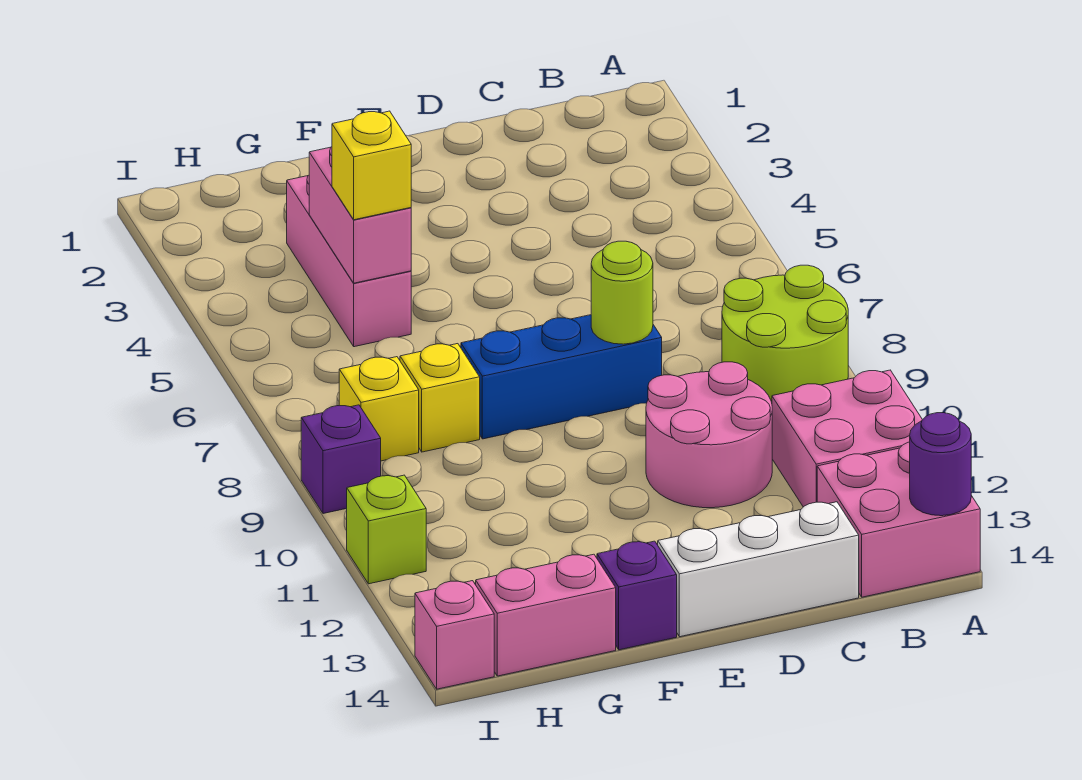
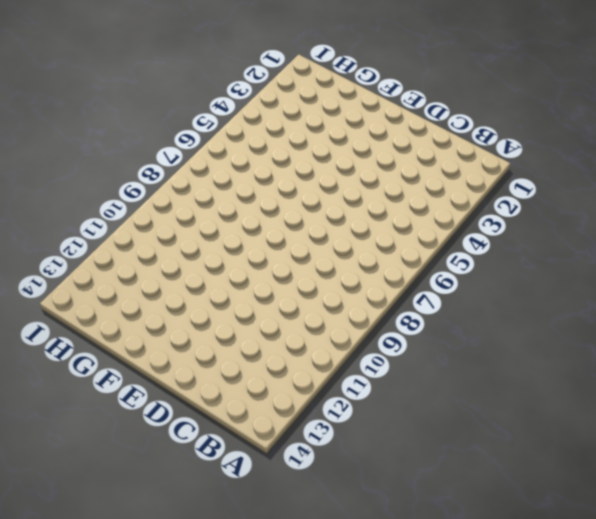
none -> lime 2x2 round brick [722,265,848,402]
none -> pink 2x2 brick [772,370,922,507]
none -> pink 2x2 brick [817,442,980,597]

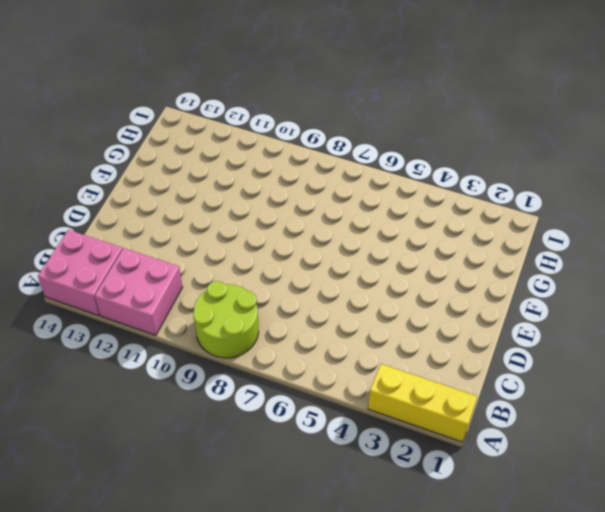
yellow 1x3 brick [368,364,477,442] -> none
none -> pink 2x2 round brick [646,362,772,508]
none -> white 1x3 brick [658,502,859,637]
none -> blue 1x3 brick [461,315,662,439]

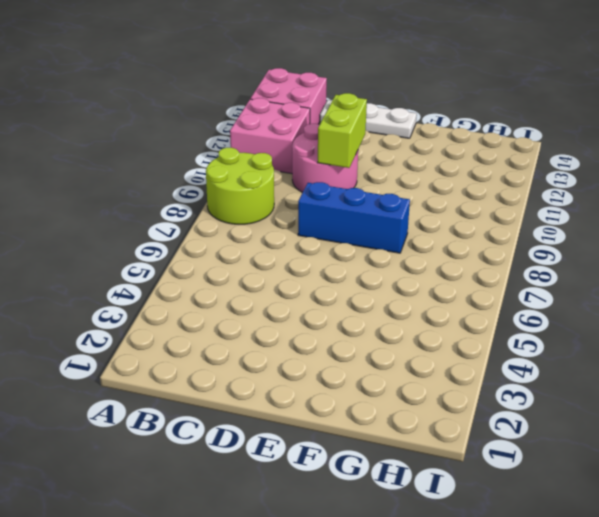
white 1x3 plate [320,100,417,138] -> white 1x3 brick [658,502,859,637]
lime 1x2 brick [317,93,367,168] -> none
none -> purple 1x1 brick [597,541,677,650]
none -> pink 1x3 brick [287,175,411,347]
none -> yellow 1x1 brick [400,344,480,452]

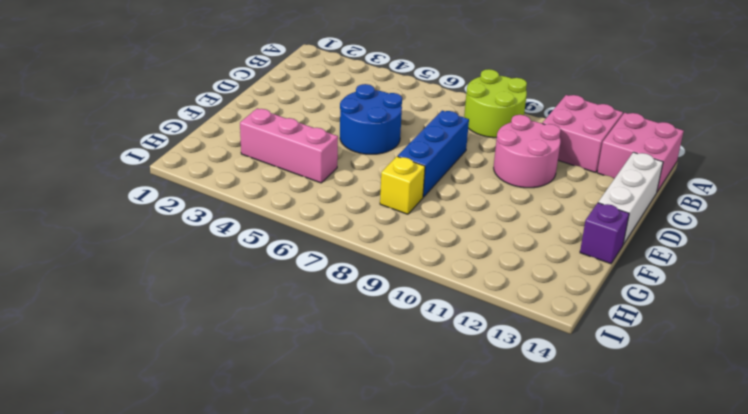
blue 2x2 round brick [340,84,402,154] -> none
none -> pink 1x2 brick [476,554,616,676]
none -> yellow 1x1 brick [339,357,419,461]
none -> purple 1x1 brick [301,405,381,514]

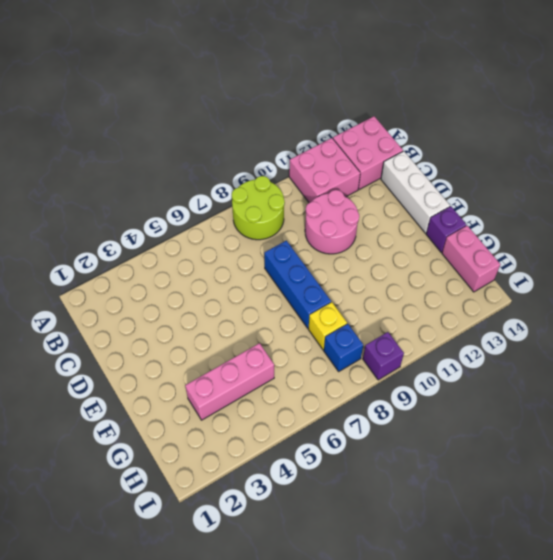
blue 1x1 brick [324,324,363,371] -> yellow 1x1 brick [339,357,419,461]
none -> lime 1x1 brick [347,475,426,584]
none -> pink 1x1 brick [415,581,494,689]
none -> purple 1x1 round brick [910,413,971,516]

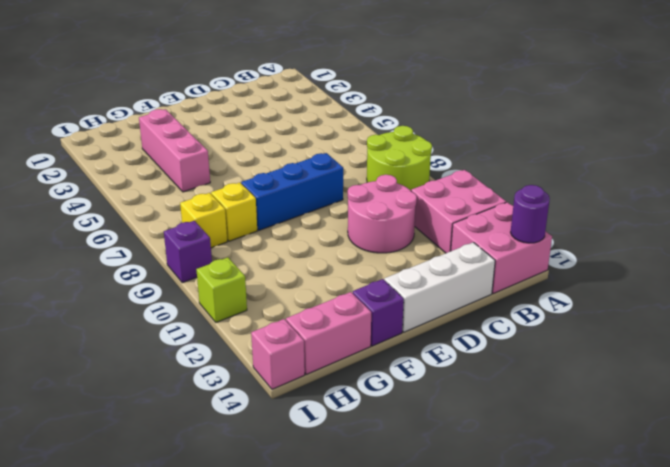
none -> lime 1x1 round brick [591,241,653,344]
none -> pink 1x2 brick [309,147,411,283]
none -> yellow 1x1 brick [332,111,411,220]

